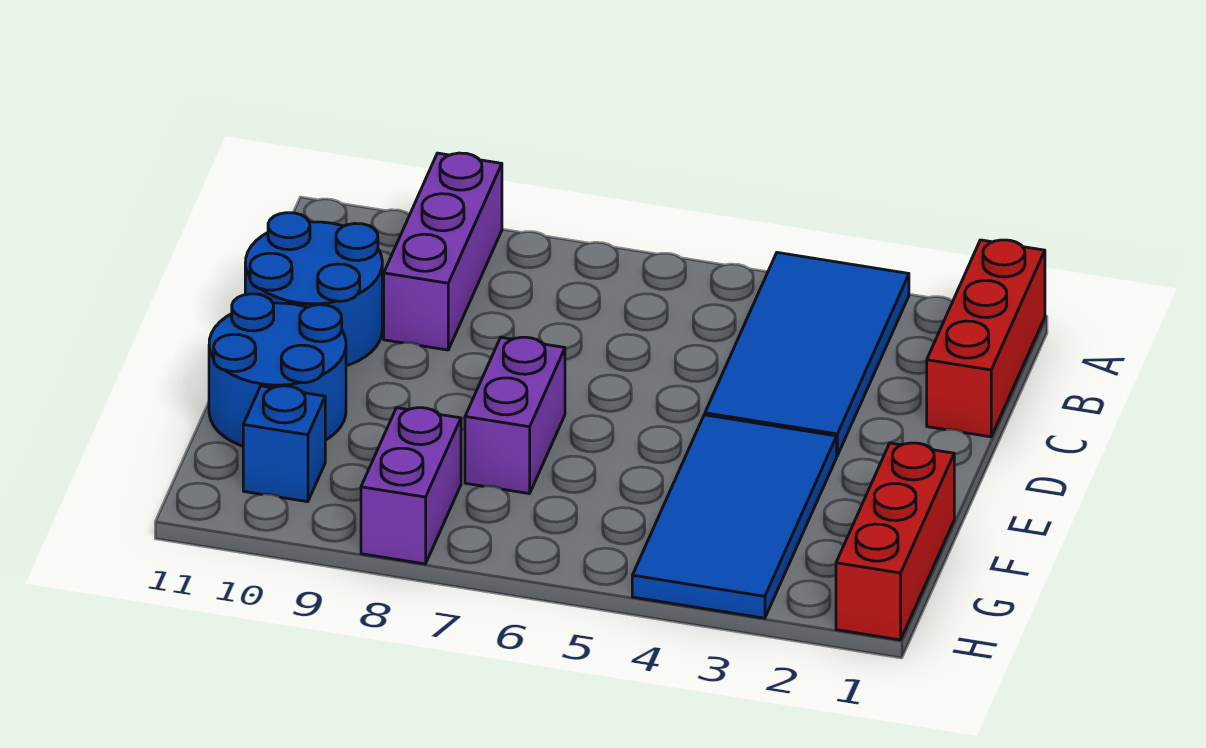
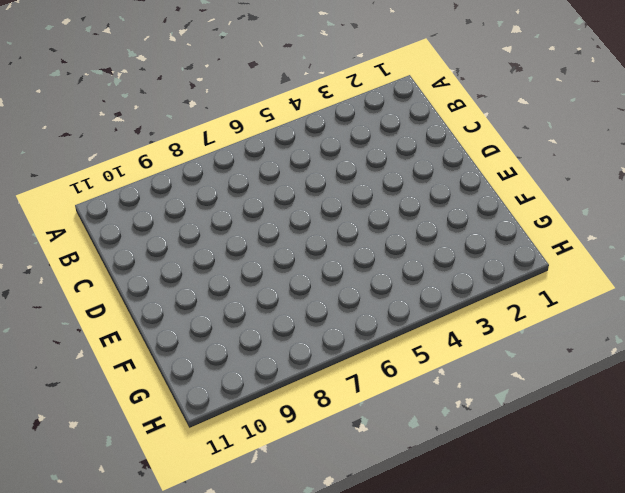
none -> red 1x3 brick [927,240,1045,437]
none -> blue 2x4 tile [705,253,909,455]

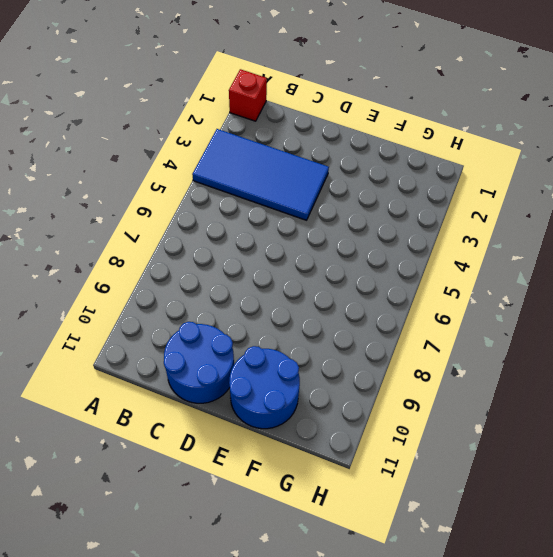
red 1x1 brick [229,69,267,121] -> red 1x3 brick [927,240,1045,437]
none -> purple 1x3 brick [384,153,502,350]
none -> blue 2x4 tile [632,415,837,618]

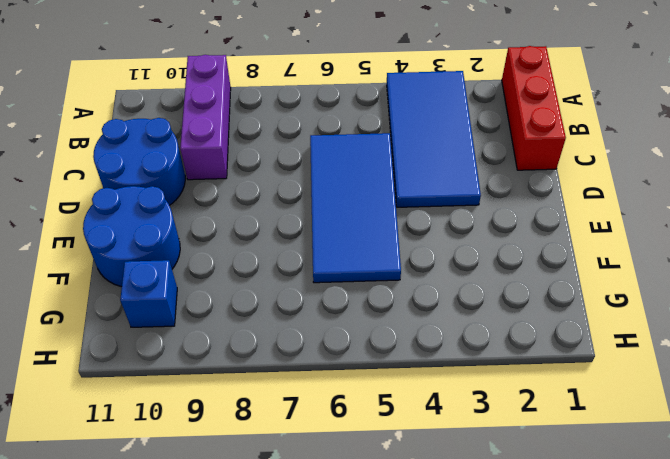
blue 2x4 tile [310,133,401,283] -> blue 2x4 tile moved to [632,415,837,618]
none -> purple 1x2 brick [465,337,565,494]
none -> red 1x3 brick [836,443,954,640]

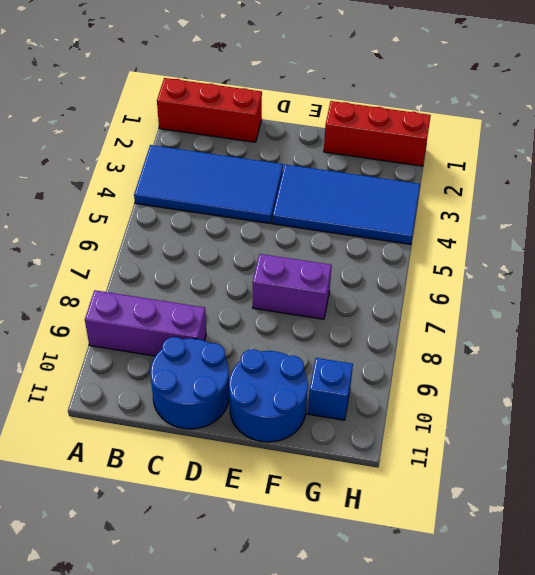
none -> purple 1x2 brick [361,408,461,564]

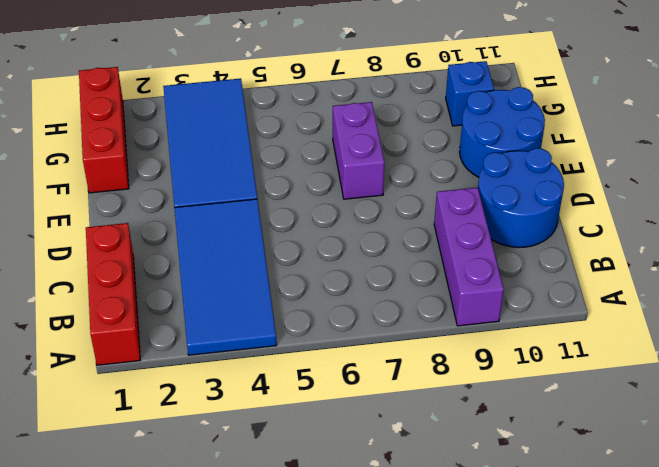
none -> purple 1x2 brick [361,408,461,564]

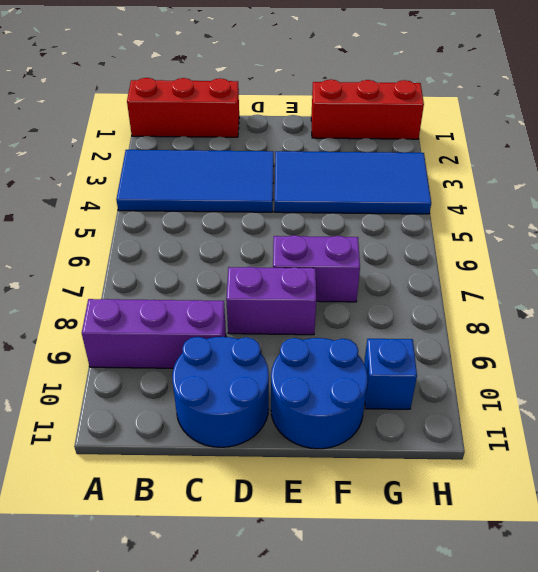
purple 1x2 brick [226,267,316,335] -> purple 1x2 brick moved to [361,408,461,564]

